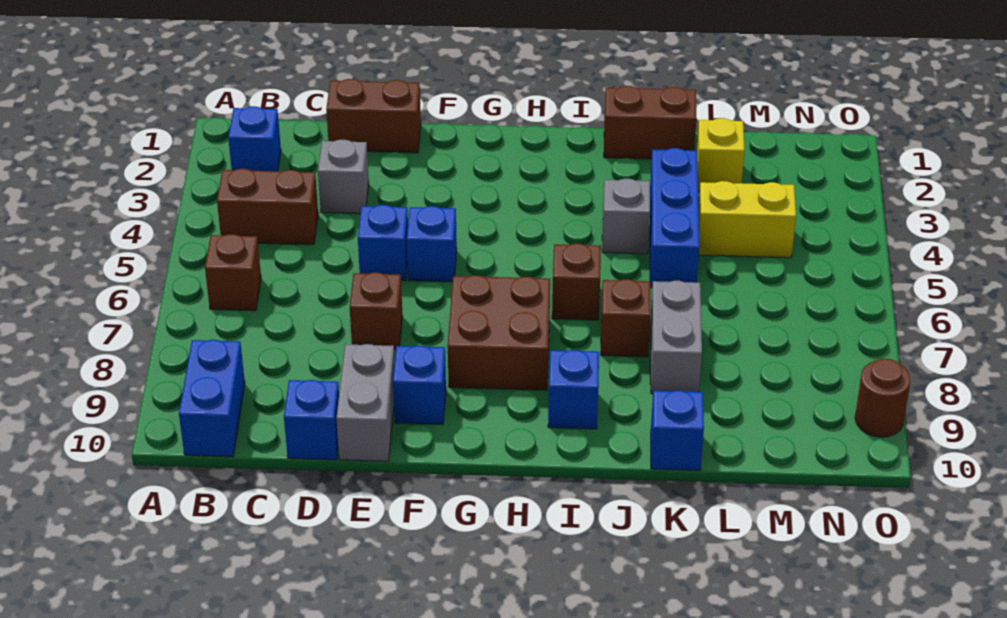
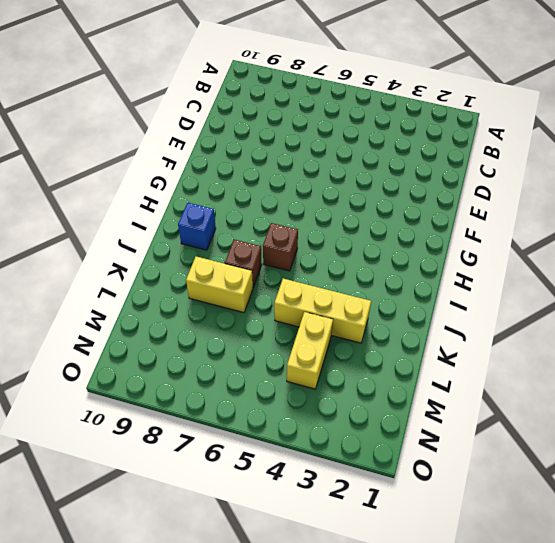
yellow 1x3 brick [274,279,371,343] -> blue 1x3 brick [650,148,700,287]
yellow 1x2 brick [186,257,253,313] -> grey 1x2 brick [650,281,702,393]
none -> blue 1x1 brick [228,106,281,171]
none -> brown 1x2 brick [217,169,318,245]
none -> brown 1x1 brick [205,234,261,311]

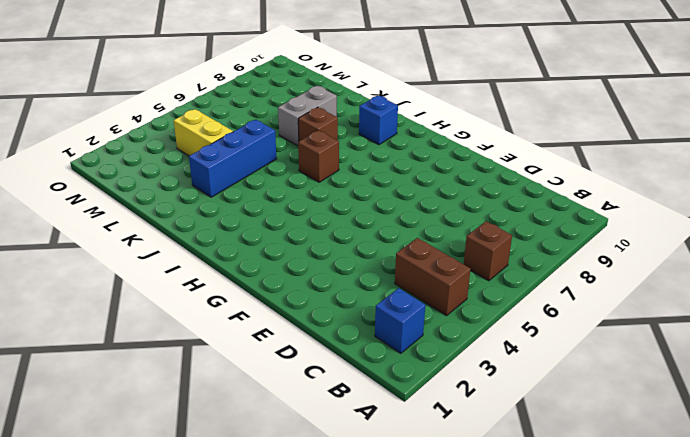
none -> blue 1x2 brick [179,340,245,457]
none -> brown 1x2 brick [326,79,421,153]
none -> grey 1x1 brick [318,140,369,214]

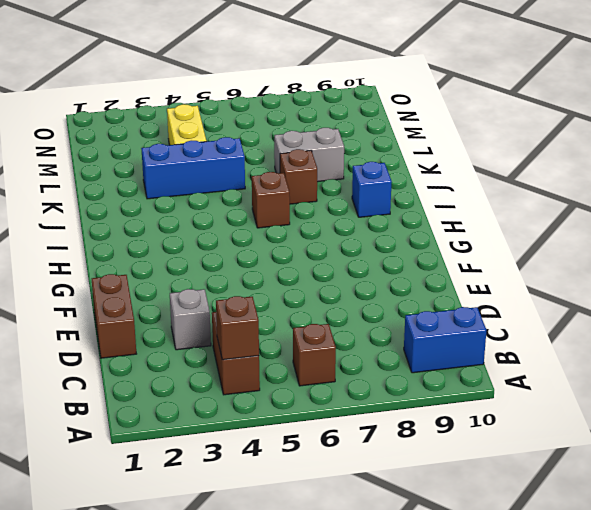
brown 1x1 brick [216,296,259,360] -> brown 1x1 brick moved to [350,272,403,350]
none -> blue 1x1 brick [228,106,281,171]
none -> blue 1x1 brick [284,380,339,460]
none -> blue 1x1 brick [358,205,408,281]

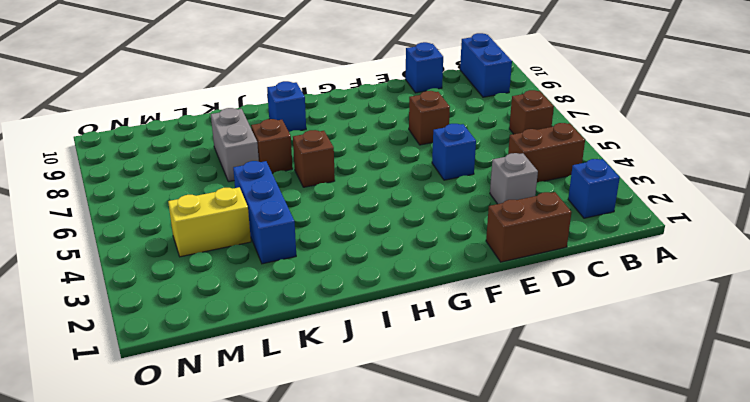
none -> grey 1x2 brick [336,344,395,461]
none -> blue 1x1 brick [407,206,457,282]
none -> blue 1x1 brick [393,346,446,425]

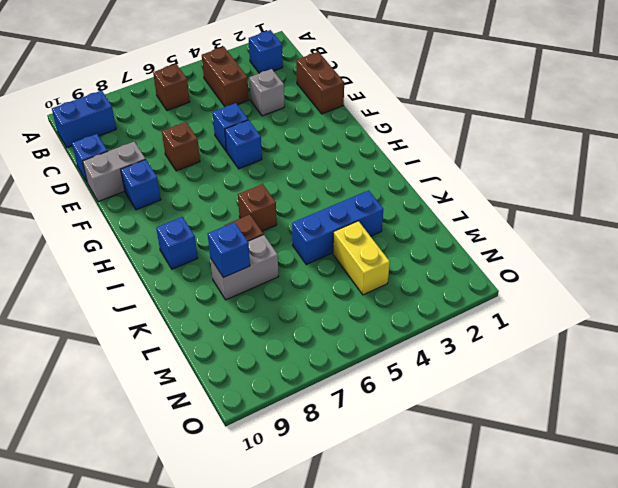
blue 1x1 brick [208,222,250,278] -> blue 1x1 brick moved to [651,390,704,470]
none -> brown 2x2 brick [448,275,550,390]
none -> brown 1x2 brick [604,86,696,159]
none -> grey 1x1 brick [602,179,650,254]

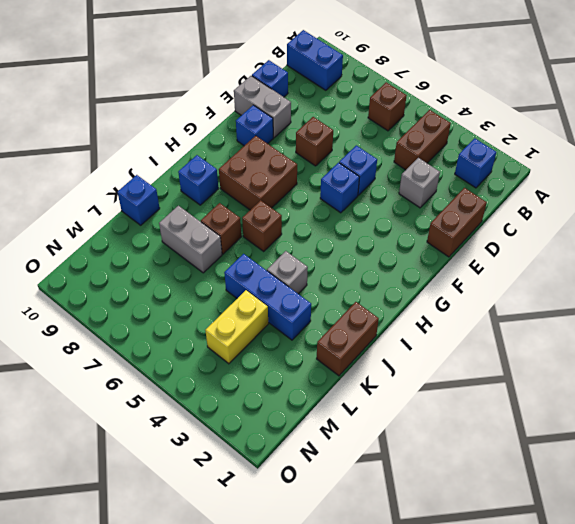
none -> yellow 1x1 brick [697,118,745,191]
none -> brown 1x1 round brick [855,359,911,437]

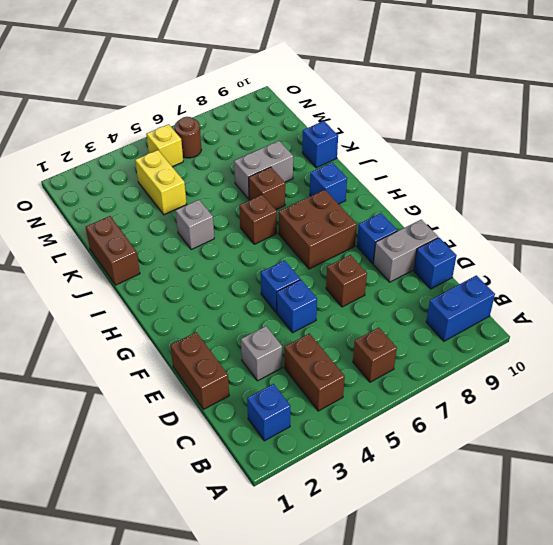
yellow 1x1 brick [146,124,183,167] -> yellow 1x1 brick moved to [697,118,745,191]
brown 1x1 round brick [175,117,202,158] -> brown 1x1 round brick moved to [855,359,911,437]
none -> blue 1x3 brick [650,148,700,287]

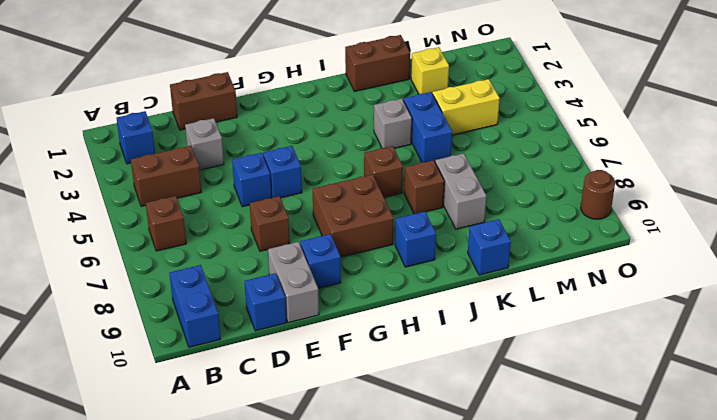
blue 1x2 brick [403,92,452,162] -> blue 1x3 brick [650,148,700,287]

